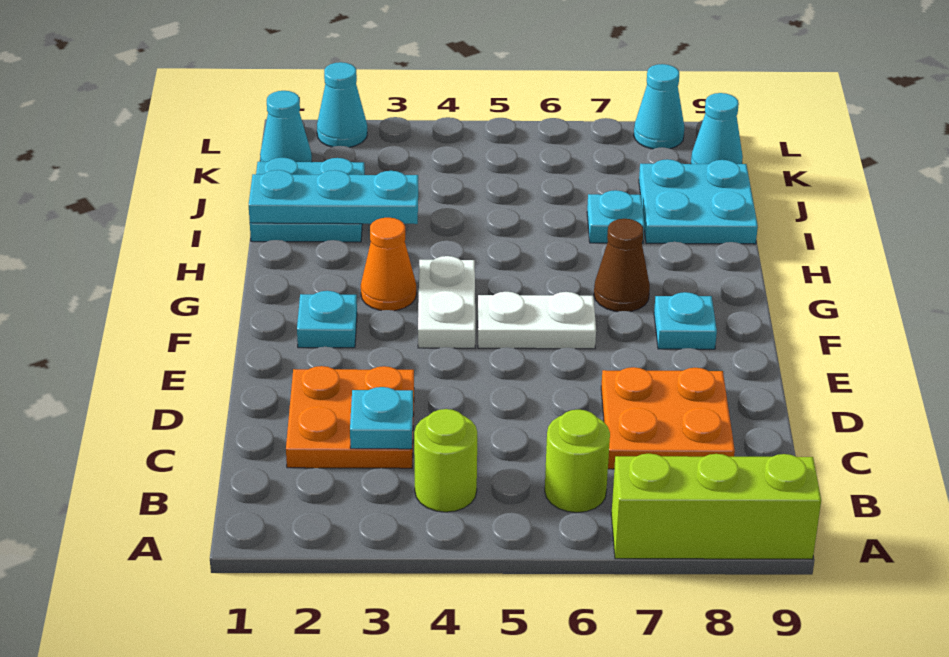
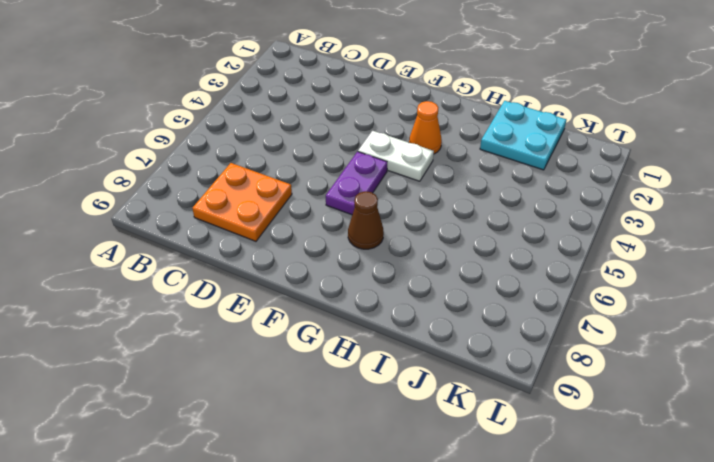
purple 1x2 plate [326,152,387,215] -> white 1x2 plate [478,292,596,349]
none -> lime 1x3 brick [611,454,821,559]
none -> lime 1x1 round brick [414,409,477,512]
none -> lime 1x1 round brick [545,409,610,513]

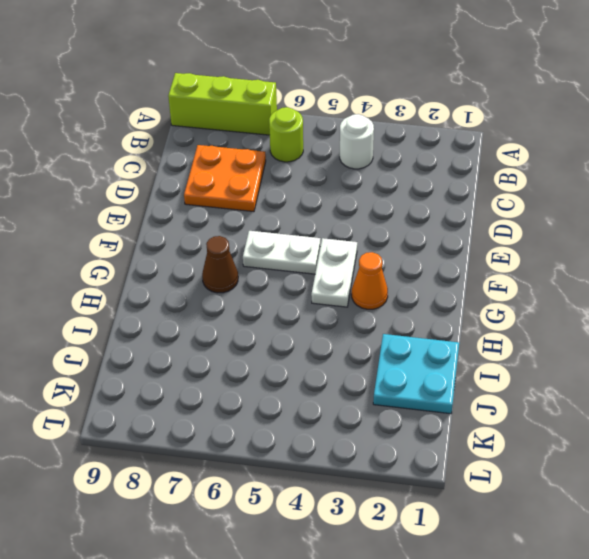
white 1x1 round brick [340,114,374,169] -> lime 1x1 round brick [414,409,477,512]
none -> orange 2x2 plate [286,366,414,468]
none -> cyan 1x1 plate [297,291,357,348]
none -> cyan 1x1 plate [654,292,717,349]

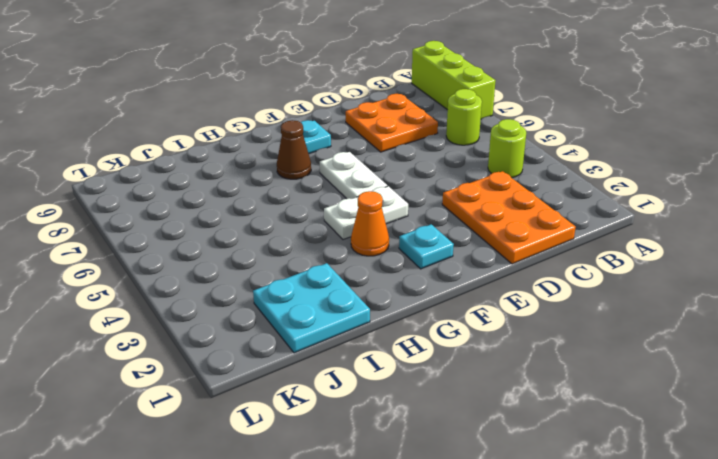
orange 2x3 plate [442,171,576,264] -> orange 2x2 plate [286,366,414,468]
none -> cyan 1x1 plate [587,190,644,243]
none -> cyan 2x2 plate [639,159,758,244]
none -> cyan 1x1 cone [260,91,312,162]

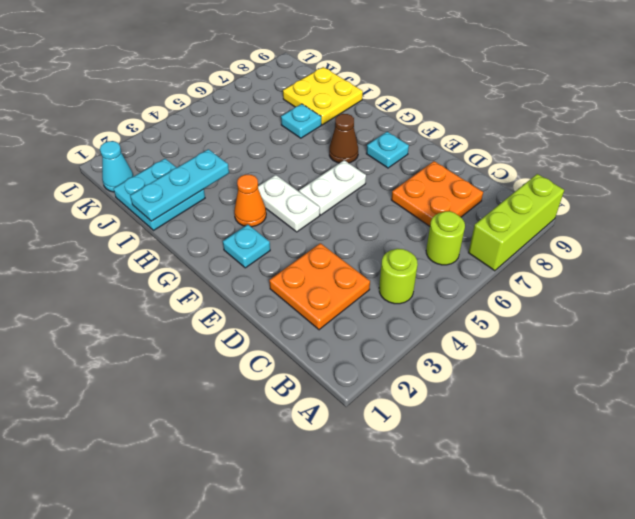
yellow 2x2 plate [283,67,363,125] -> cyan 2x2 plate [639,159,758,244]
none -> cyan 1x1 cone [691,93,743,164]
none -> cyan 1x1 cone [317,62,367,147]
none -> cyan 1x1 cone [634,64,684,149]

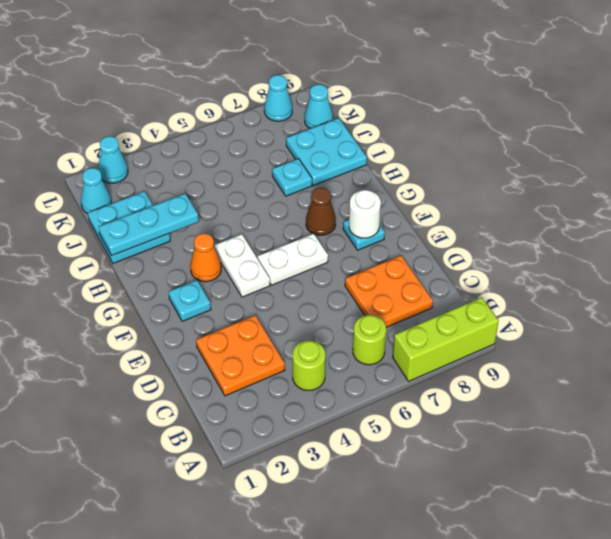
white 1x1 round brick [349,190,381,238] -> none
none -> cyan 1x1 plate [350,387,413,449]

